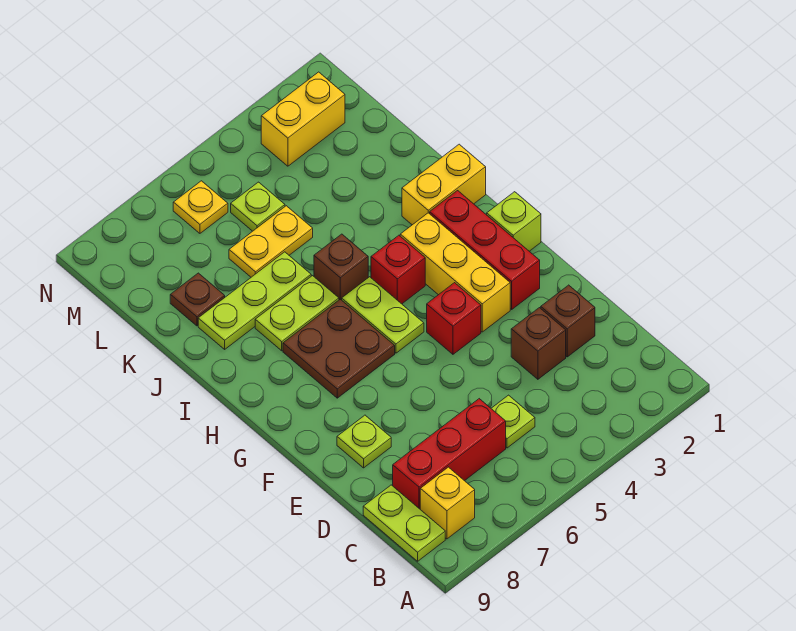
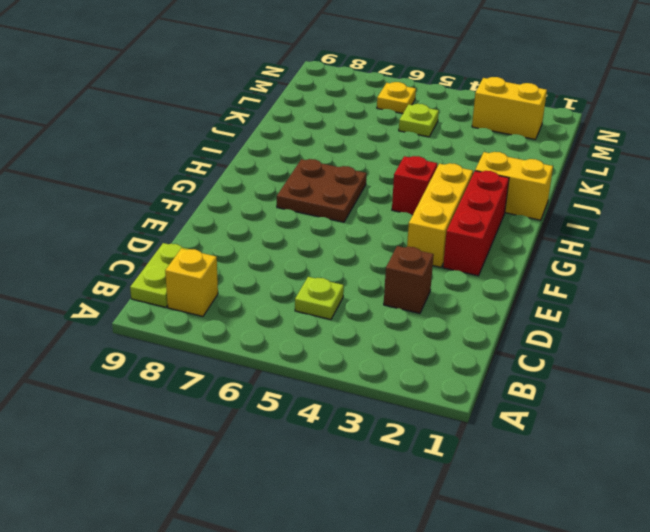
none -> red 1x3 brick [393,399,506,509]
none -> brown 1x1 brick [541,285,595,357]
none -> lime 1x1 plate [337,415,391,468]

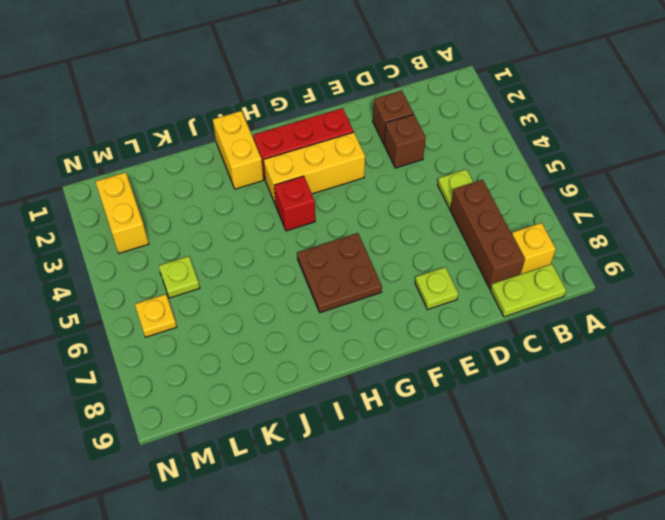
brown 1x3 brick [450,180,525,289] -> red 1x3 brick [393,399,506,509]
none -> red 1x1 brick [427,283,481,354]
none -> lime 1x1 brick [487,192,541,251]
none -> lime 1x2 plate [342,277,424,353]

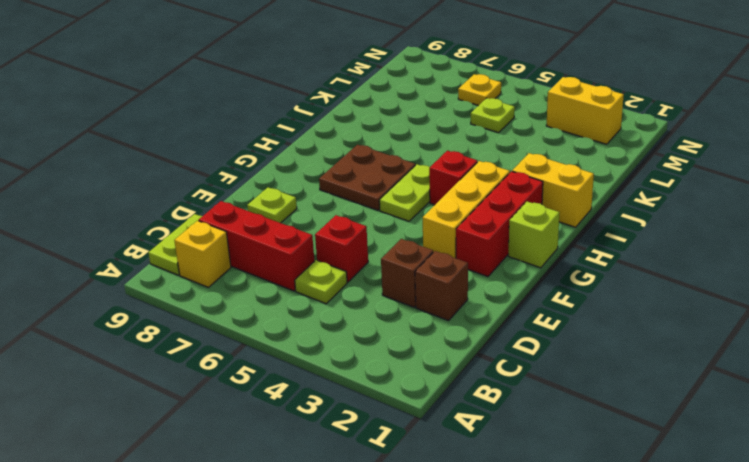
red 1x1 brick [315,215,368,282] -> red 1x1 brick moved to [427,283,481,354]
none -> brown 1x1 brick [314,234,368,300]
none -> lime 1x2 plate [255,276,339,351]
none -> lime 1x3 plate [198,252,311,349]

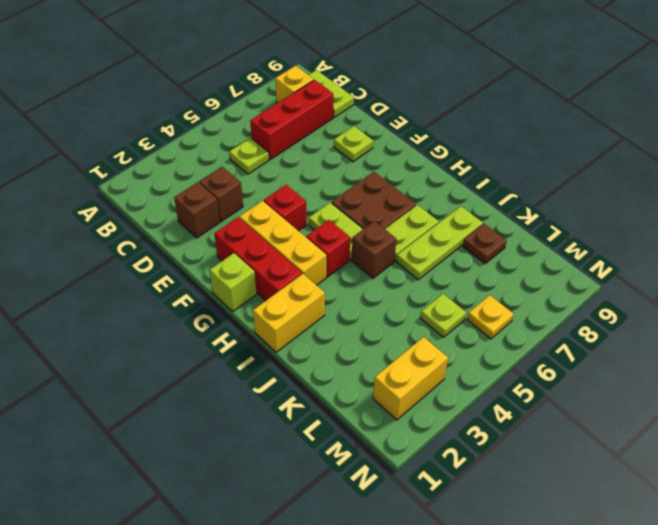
none -> yellow 1x2 plate [229,206,313,277]

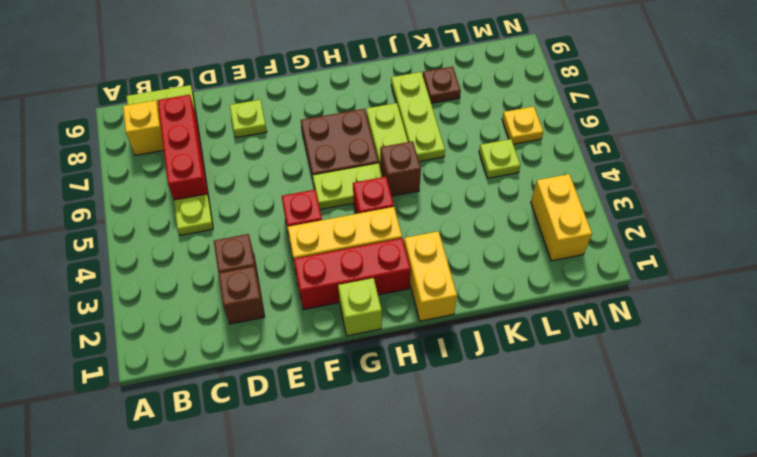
none -> yellow 1x2 plate [229,206,313,277]

